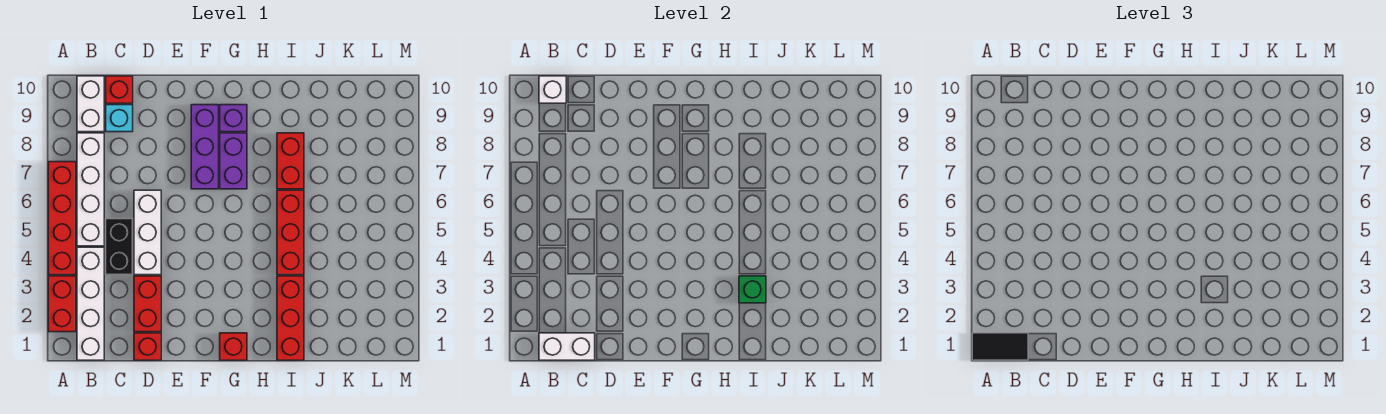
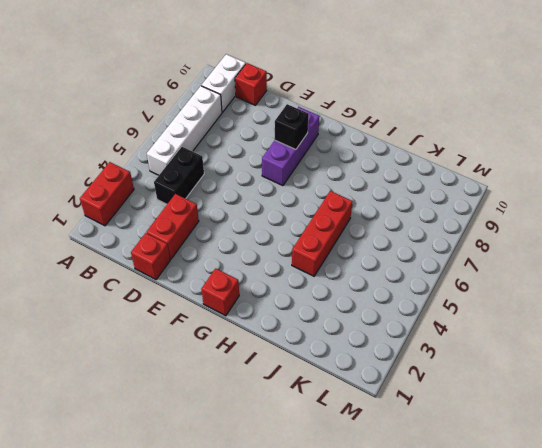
black 1x1 brick [275,104,309,150] -> none
none -> red 1x4 brick [48,162,76,275]
none -> white 1x4 brick [77,247,104,360]
none -> cyan 1x1 brick [106,105,133,132]

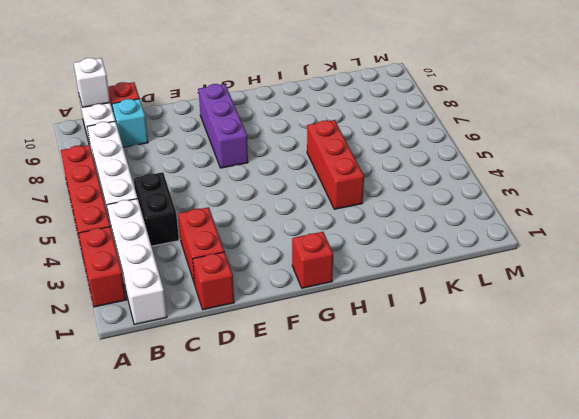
none -> white 1x3 brick [134,190,161,275]
none -> purple 1x2 brick [220,133,247,189]
none -> purple 1x1 brick [220,105,247,132]

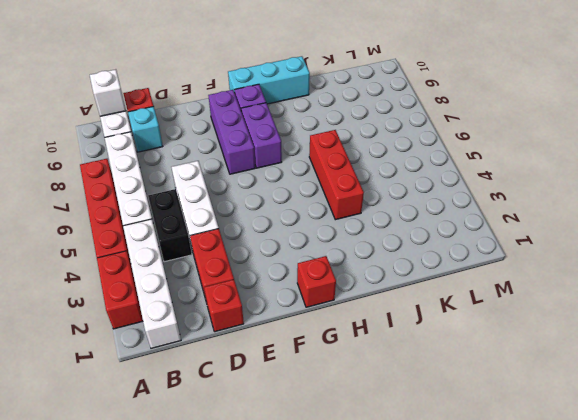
cyan 1x3 brick [228,56,310,104] -> none
none -> red 1x3 brick [277,276,304,360]
none -> red 1x2 brick [277,133,304,189]
none -> white 1x2 brick [539,333,595,360]

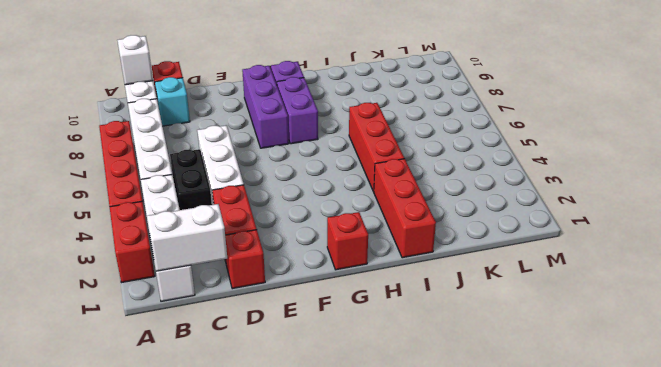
none -> red 1x2 brick [277,133,304,189]
none -> green 1x1 brick [739,276,766,303]
none -> black 1x2 tile [972,333,1028,360]

